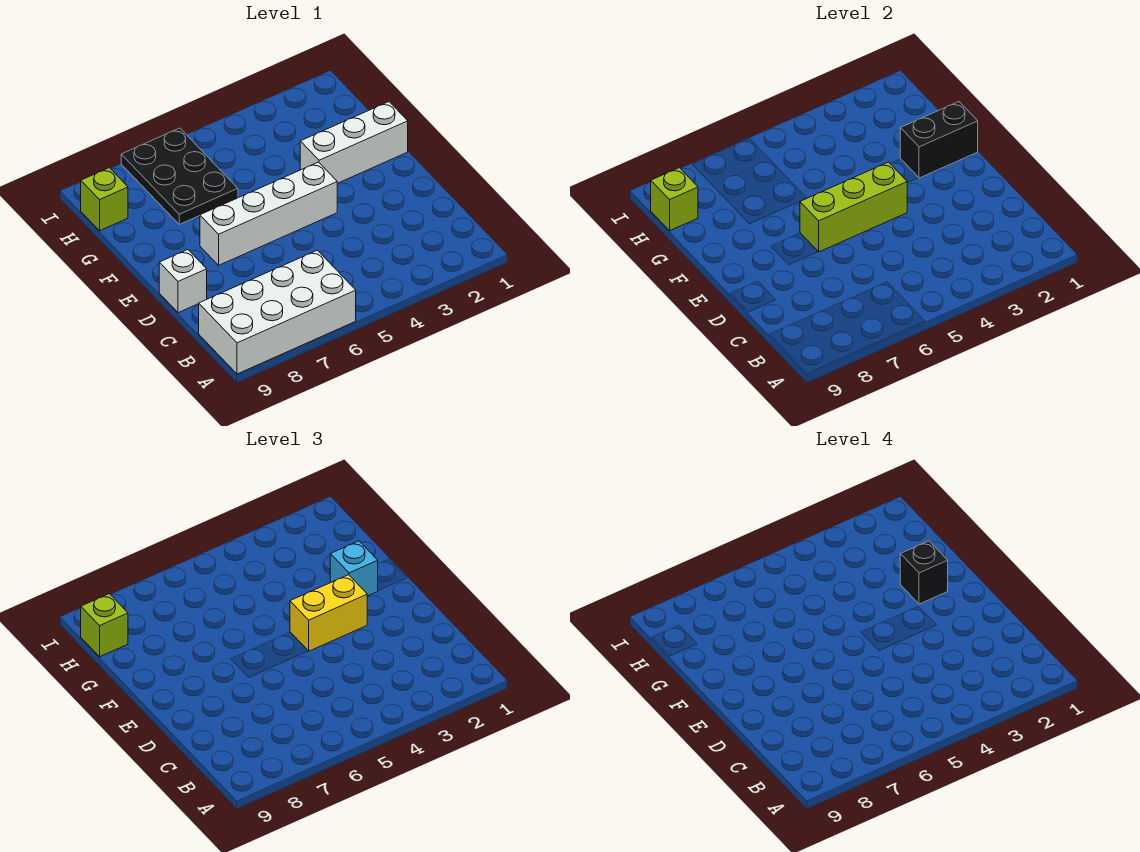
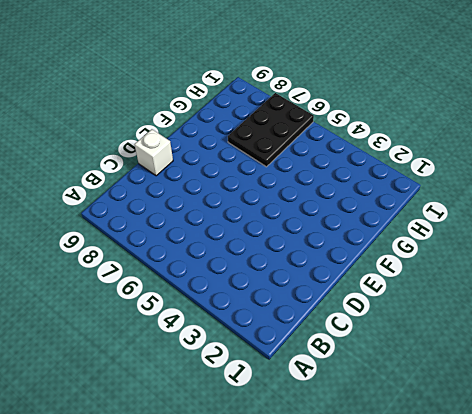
none -> white 2x4 brick [199,250,356,374]
none -> white 1x4 brick [200,162,337,265]
none -> white 1x3 brick [300,102,408,183]

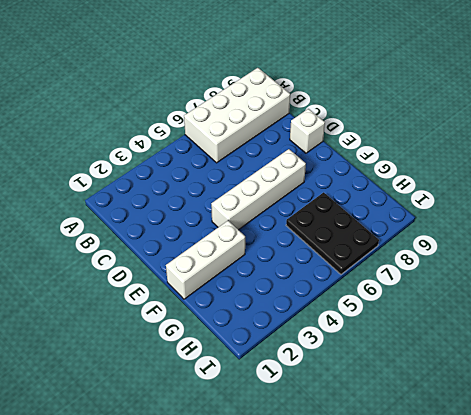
none -> lime 1x1 brick [81,168,128,231]
none -> lime 1x3 brick [800,162,907,252]
none -> black 1x2 brick [900,102,978,178]

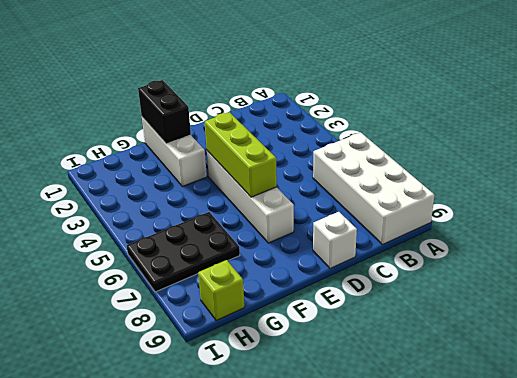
none -> lime 1x1 brick [651,168,698,231]
none -> yellow 1x2 brick [290,575,367,651]
none -> cyan 1x1 brick [330,541,378,596]

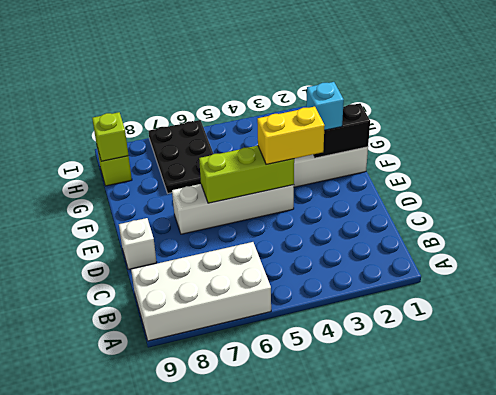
none -> lime 1x1 brick [81,594,128,657]
none -> black 1x1 brick [900,541,948,604]

